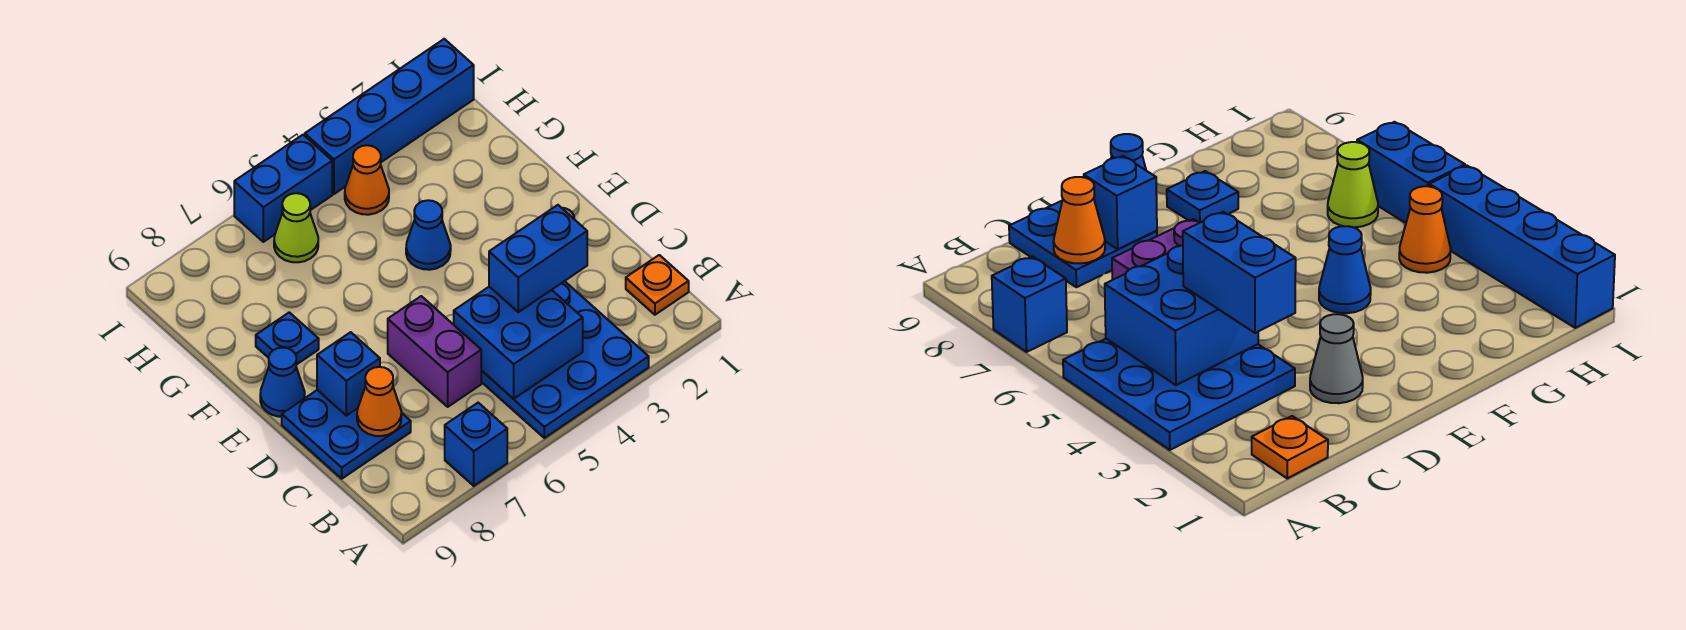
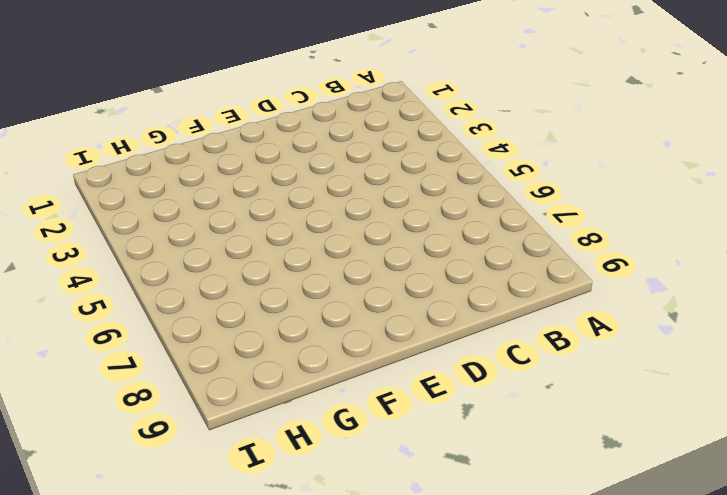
none -> blue 3x3 plate [481,281,649,438]
none -> blue 1x1 brick [445,403,507,486]
none -> orange 1x1 plate [626,255,689,315]

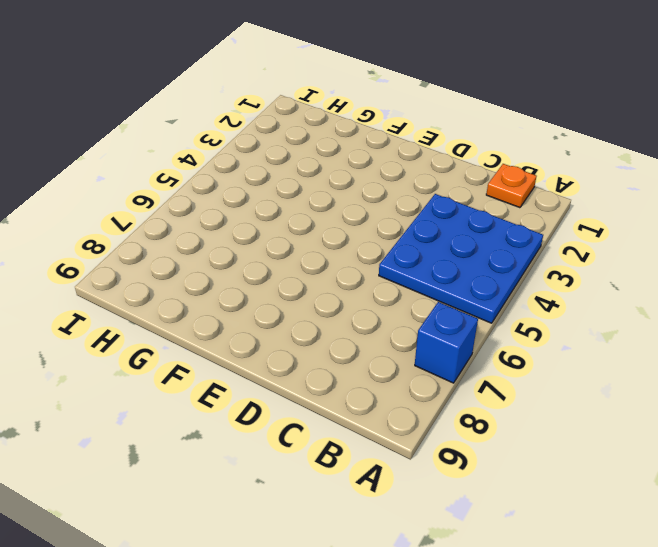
none -> purple 1x2 brick [388,296,481,407]
none -> blue 2x2 plate [282,390,411,479]
none -> grey 1x1 cone [1310,314,1363,403]

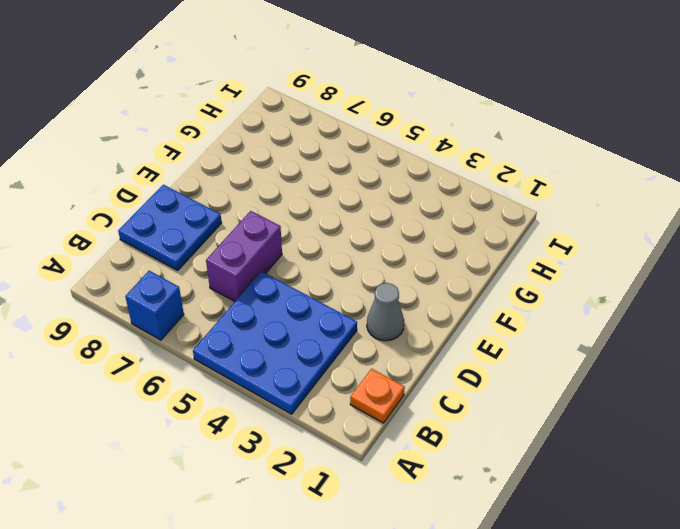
none -> blue 1x1 cone [260,348,305,417]
none -> blue 1x1 cone [406,200,451,270]
none -> blue 1x1 plate [256,312,319,365]

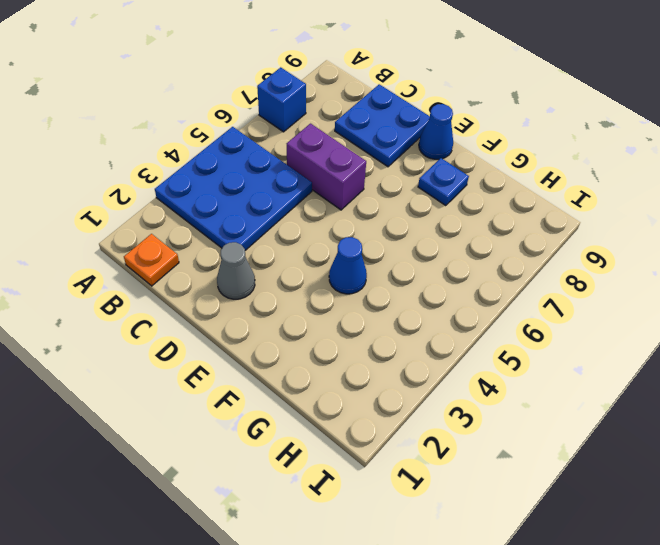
none -> orange 1x1 cone [345,145,389,215]
none -> lime 1x1 cone [274,193,318,262]
none -> blue 1x4 brick [305,39,474,194]

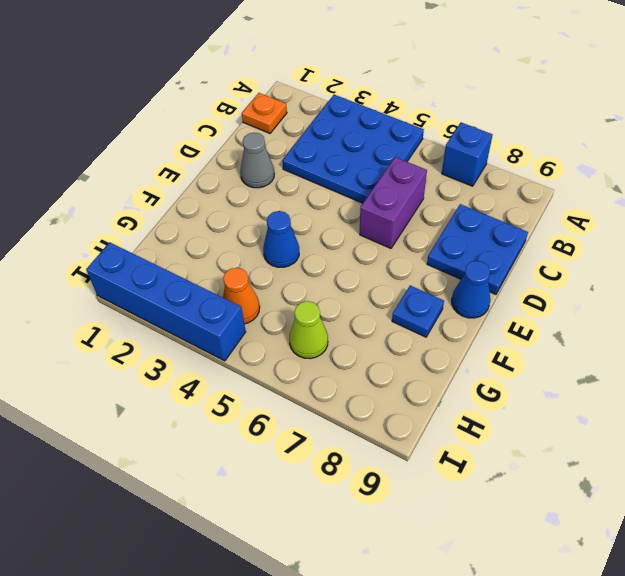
none -> blue 1x2 brick [234,135,332,242]
none -> blue 2x2 brick [454,287,583,399]
none -> orange 1x1 cone [357,367,401,436]

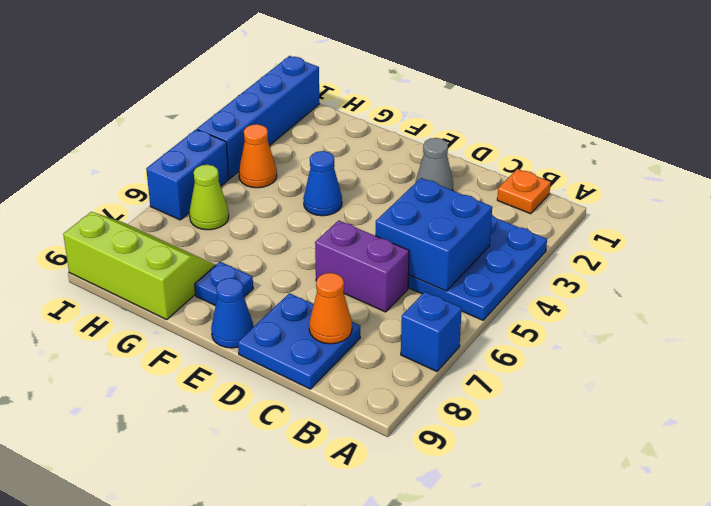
lime 2x3 slope [63,212,215,319] -> none
none -> blue 1x1 brick [317,332,380,416]
none -> blue 1x2 brick [489,205,587,312]

